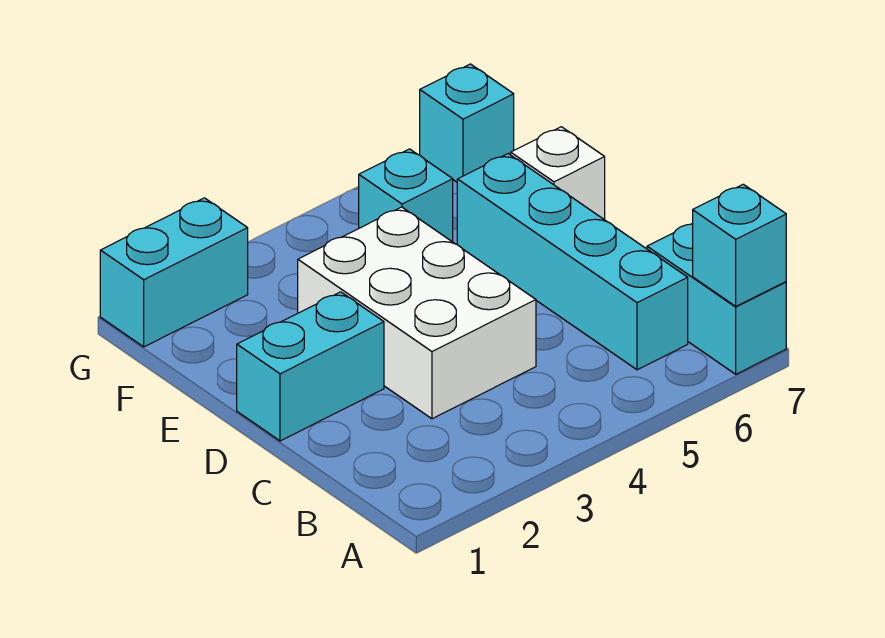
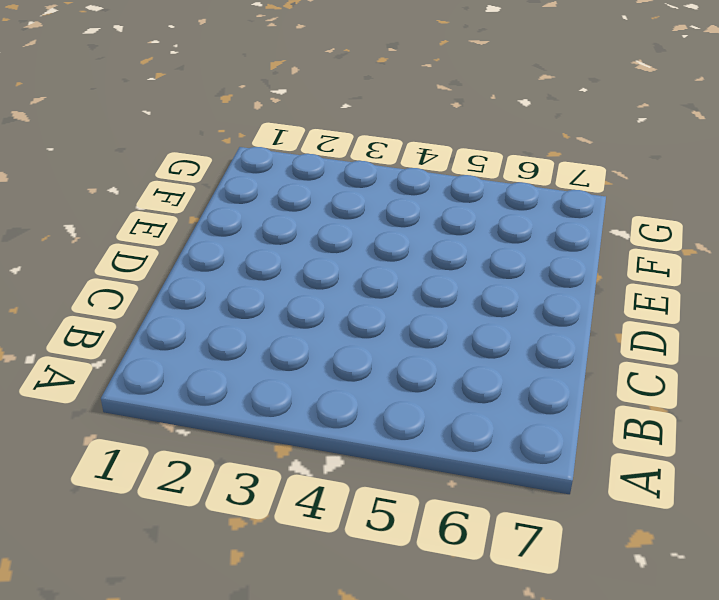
none -> cyan 1x2 brick [647,223,786,374]
none -> cyan 1x4 brick [457,154,688,370]

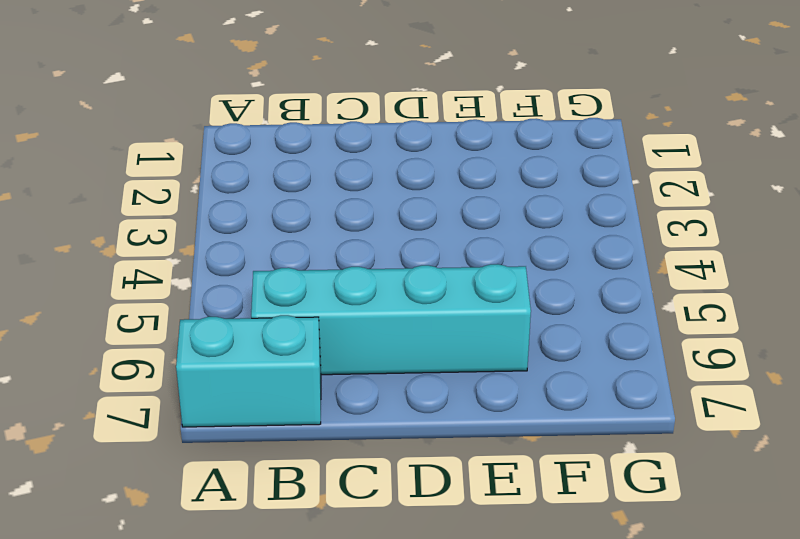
none -> white 2x3 brick [298,207,536,419]
none -> cyan 1x2 brick [237,292,384,441]

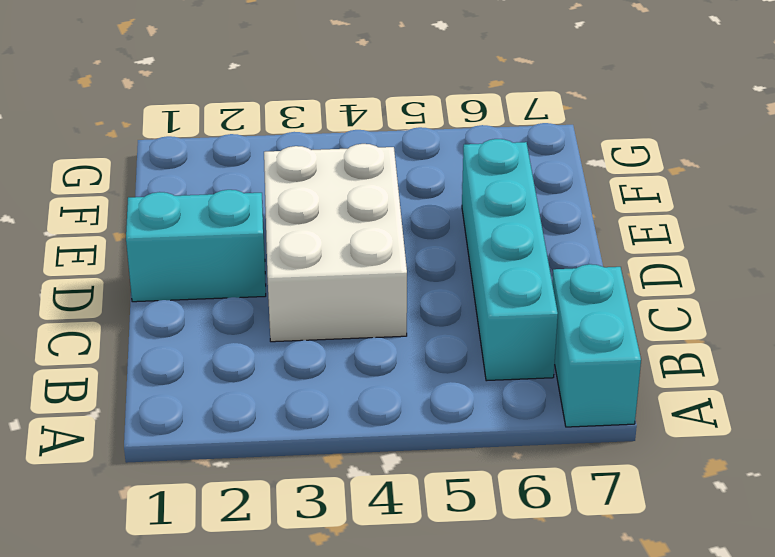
none -> white 1x1 brick [511,127,605,220]
none -> cyan 1x1 brick [359,149,453,242]

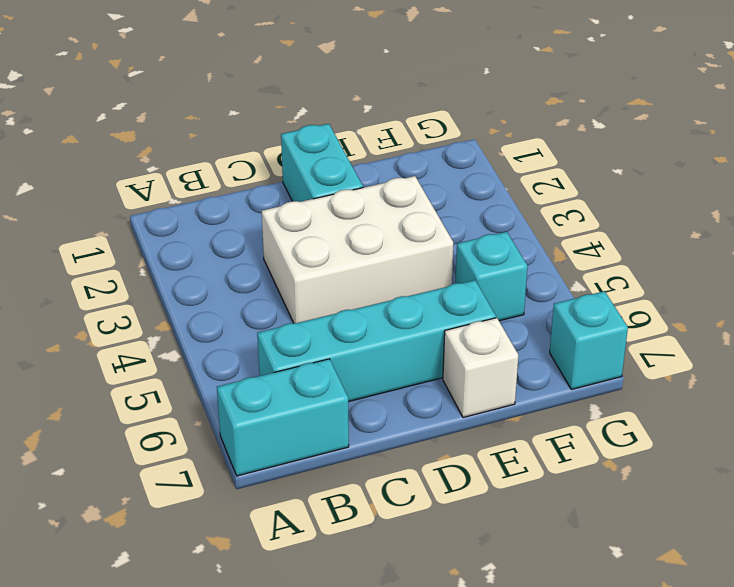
none -> cyan 1x2 brick [100,198,248,347]
none -> cyan 1x1 brick [693,184,786,306]

